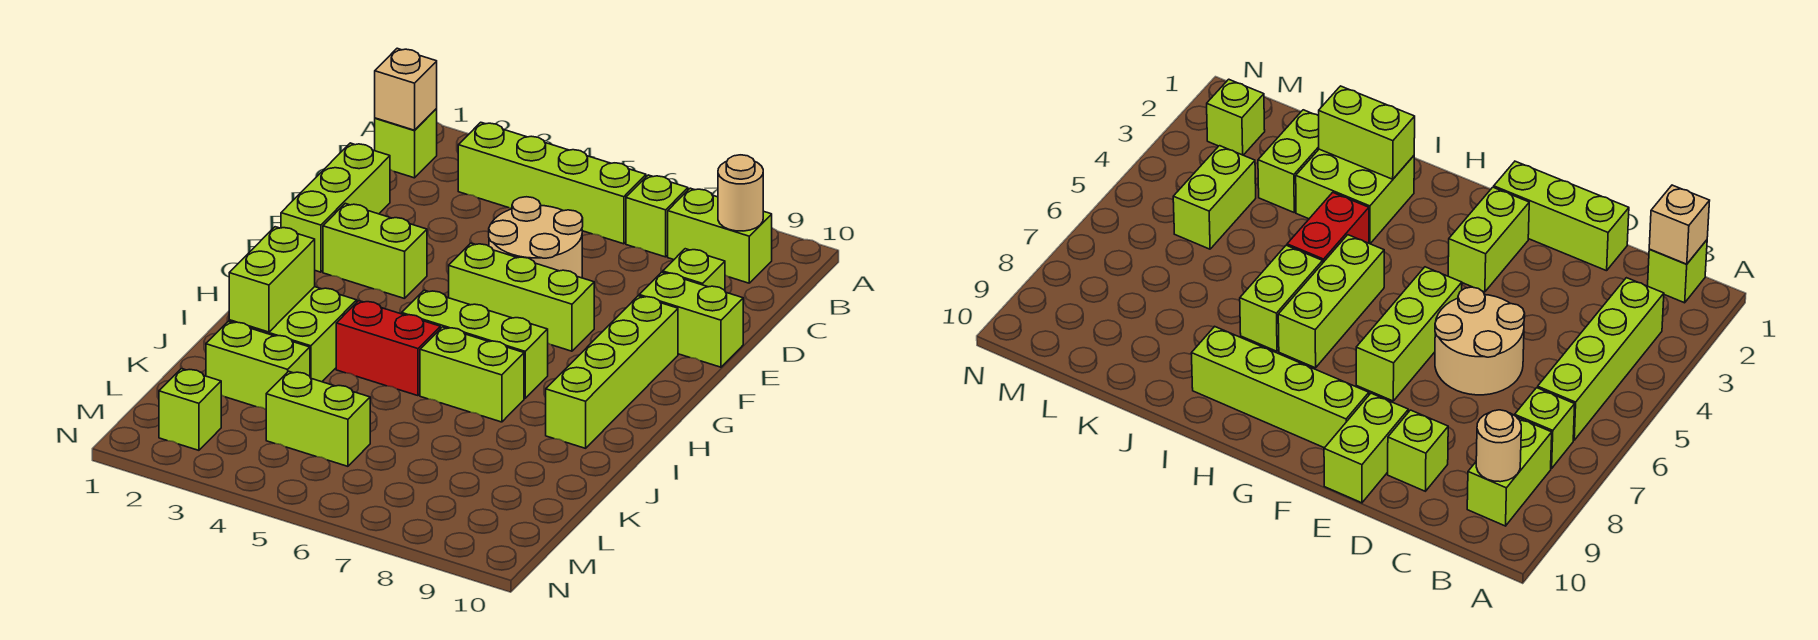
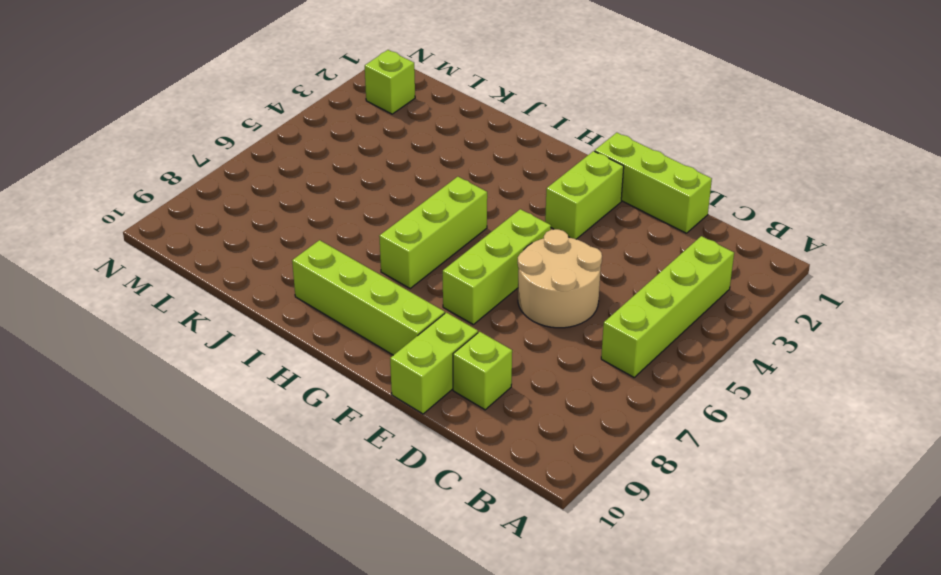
none -> lime 1x1 brick [375,109,437,178]
none -> lime 1x1 brick [626,175,688,257]
none -> lime 1x2 brick [668,188,772,283]

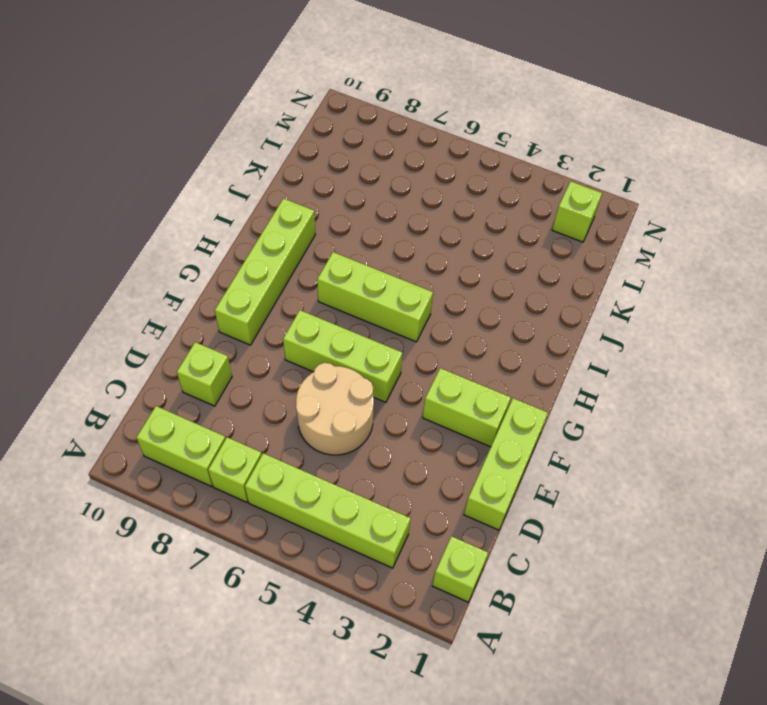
none -> lime 1x2 brick [639,272,743,367]
none -> lime 2x2 brick [229,287,357,382]
none -> red 1x2 brick [336,301,440,396]

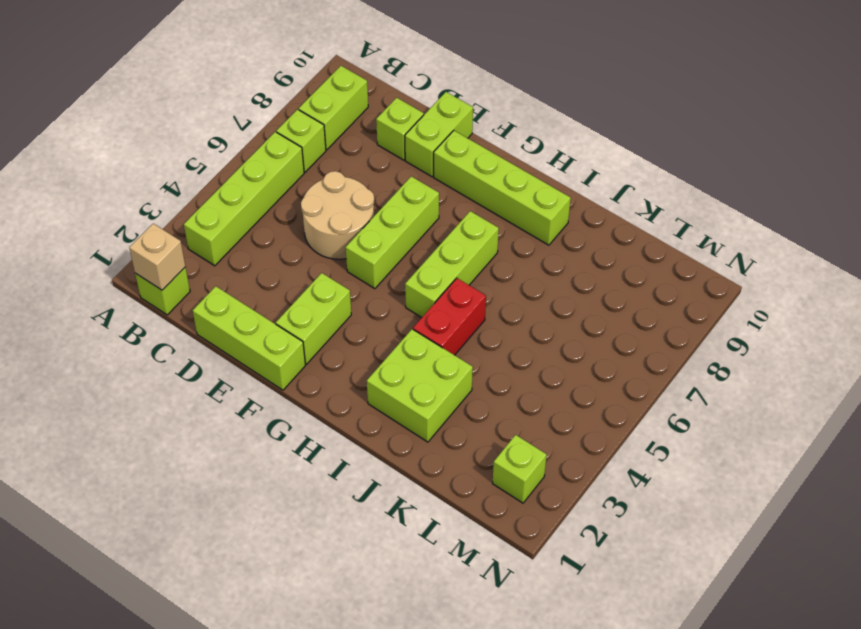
none -> lime 1x2 brick [420,327,524,422]
none -> lime 1x2 brick [206,321,310,409]
none -> lime 1x2 brick [266,371,370,466]

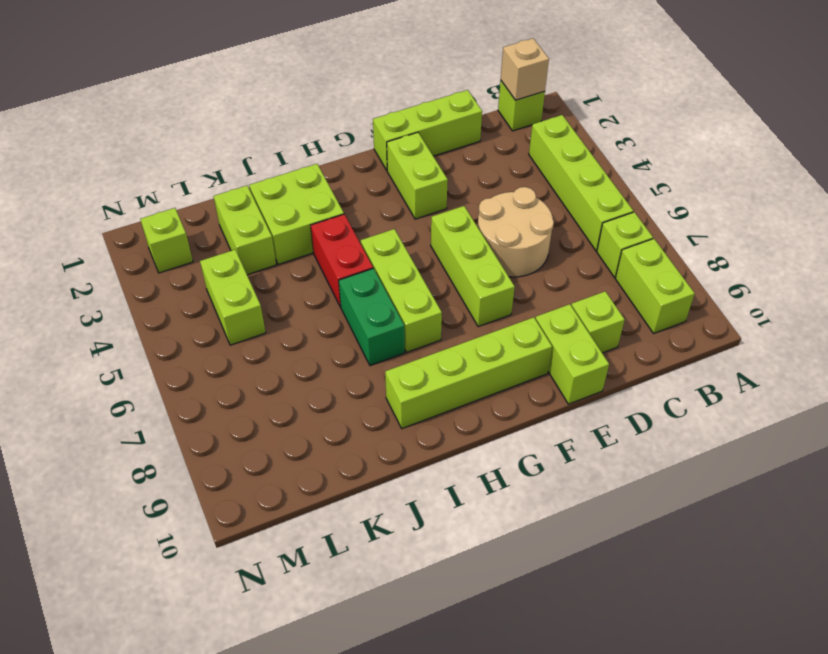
green 1x2 brick [339,268,405,366] -> lime 1x2 brick [420,327,524,422]
none -> tan 1x1 round brick [718,155,763,231]
none -> lime 1x2 brick [229,227,315,332]

